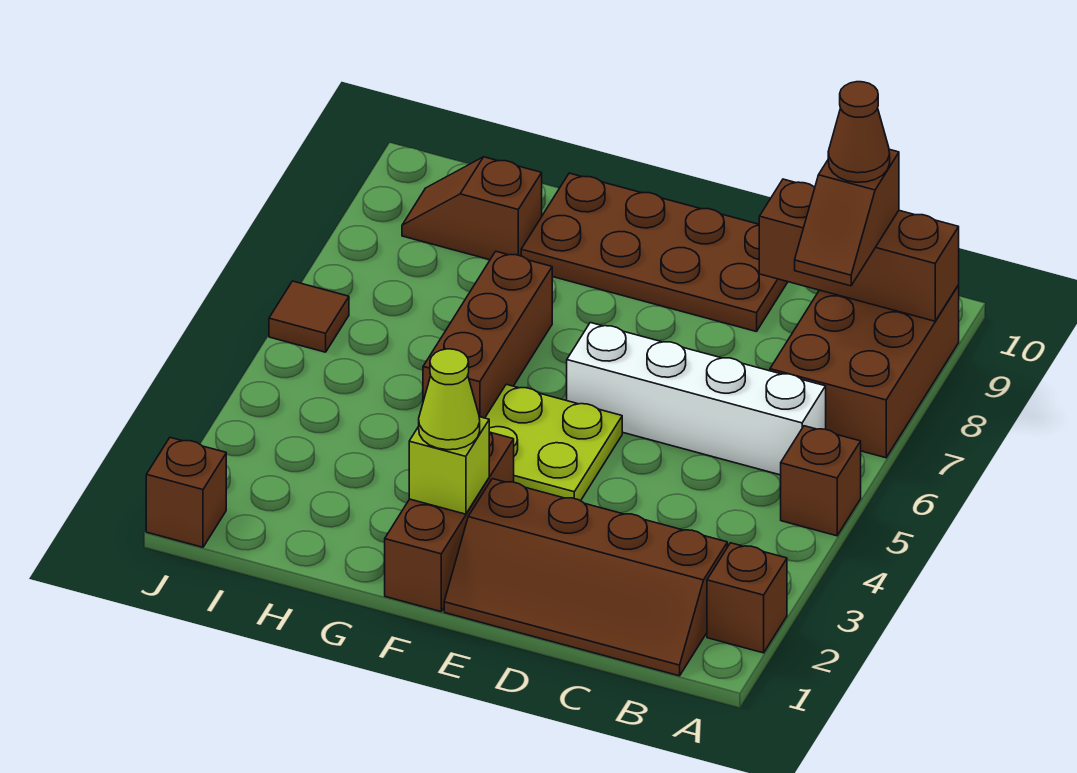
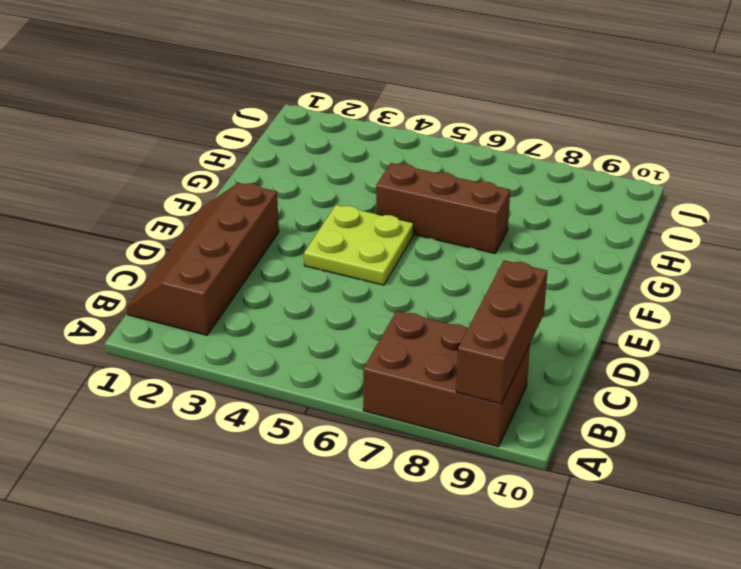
none -> brown 1x1 brick [707,543,787,653]
none -> brown 1x1 brick [781,426,861,536]
none -> white 1x4 brick [567,323,826,475]

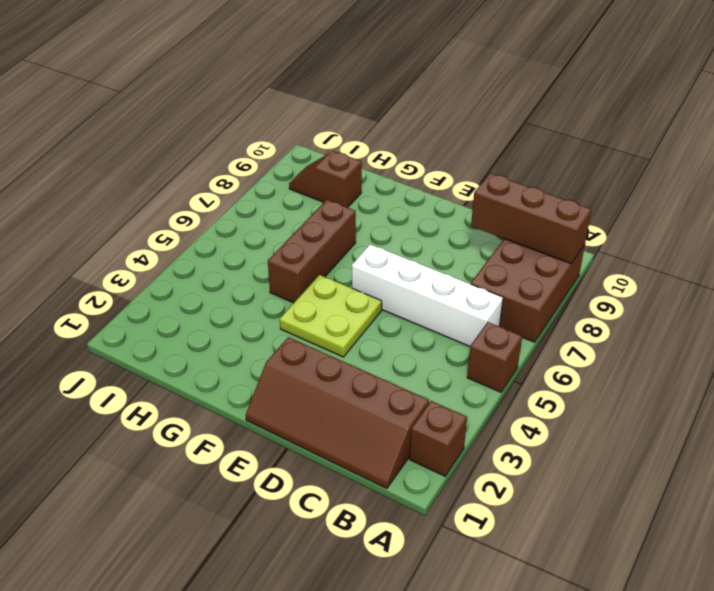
none -> brown 2x4 plate [521,173,787,332]
none -> brown 1x3 brick [385,432,514,611]
none -> brown 1x1 brick [146,437,226,547]

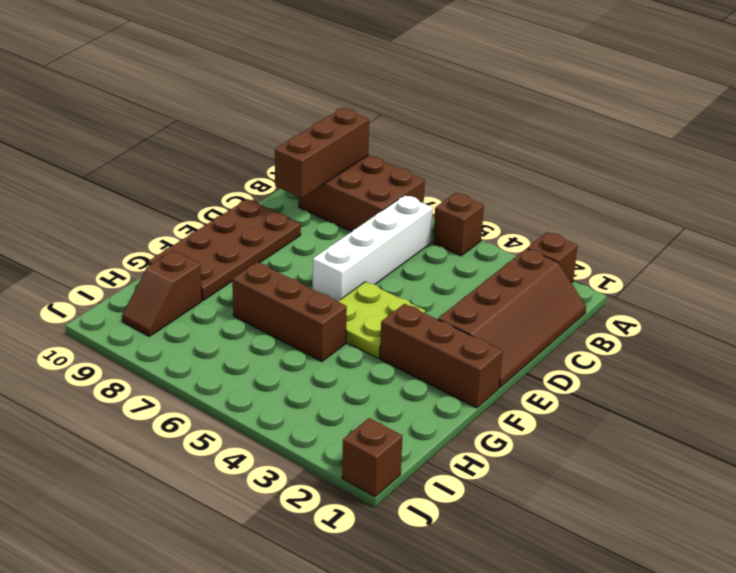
none -> brown 1x1 tile [269,281,349,352]
none -> lime 1x1 brick [409,417,489,514]
none -> brown 1x2 slope [795,149,899,286]

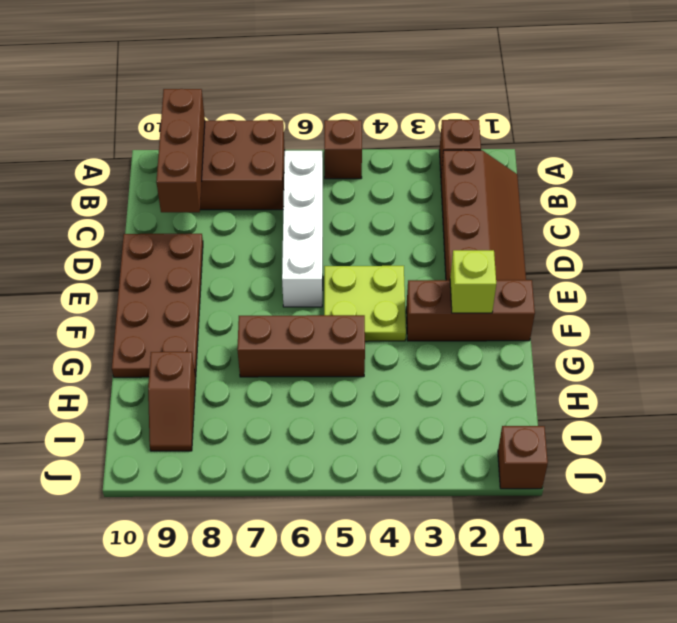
none -> brown 1x1 tile [269,281,349,352]
none -> brown 1x2 slope [795,149,899,286]
none -> lime 1x1 cone [419,349,480,450]

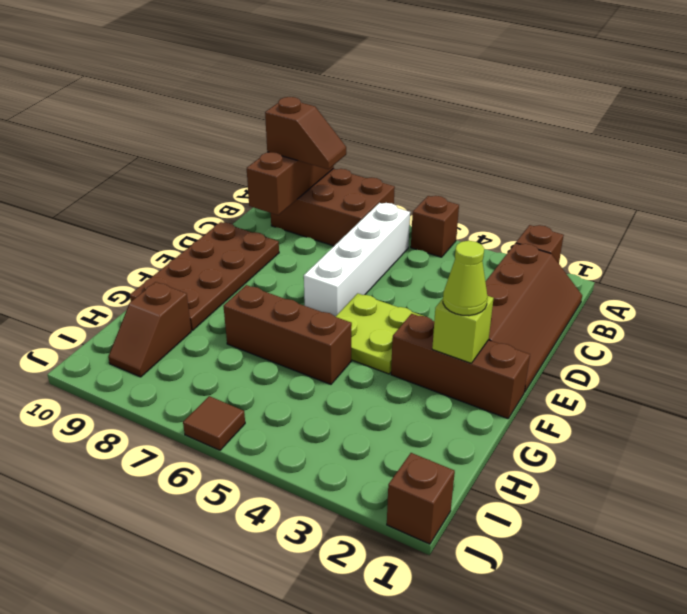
none -> brown 1x1 cone [828,82,890,182]

